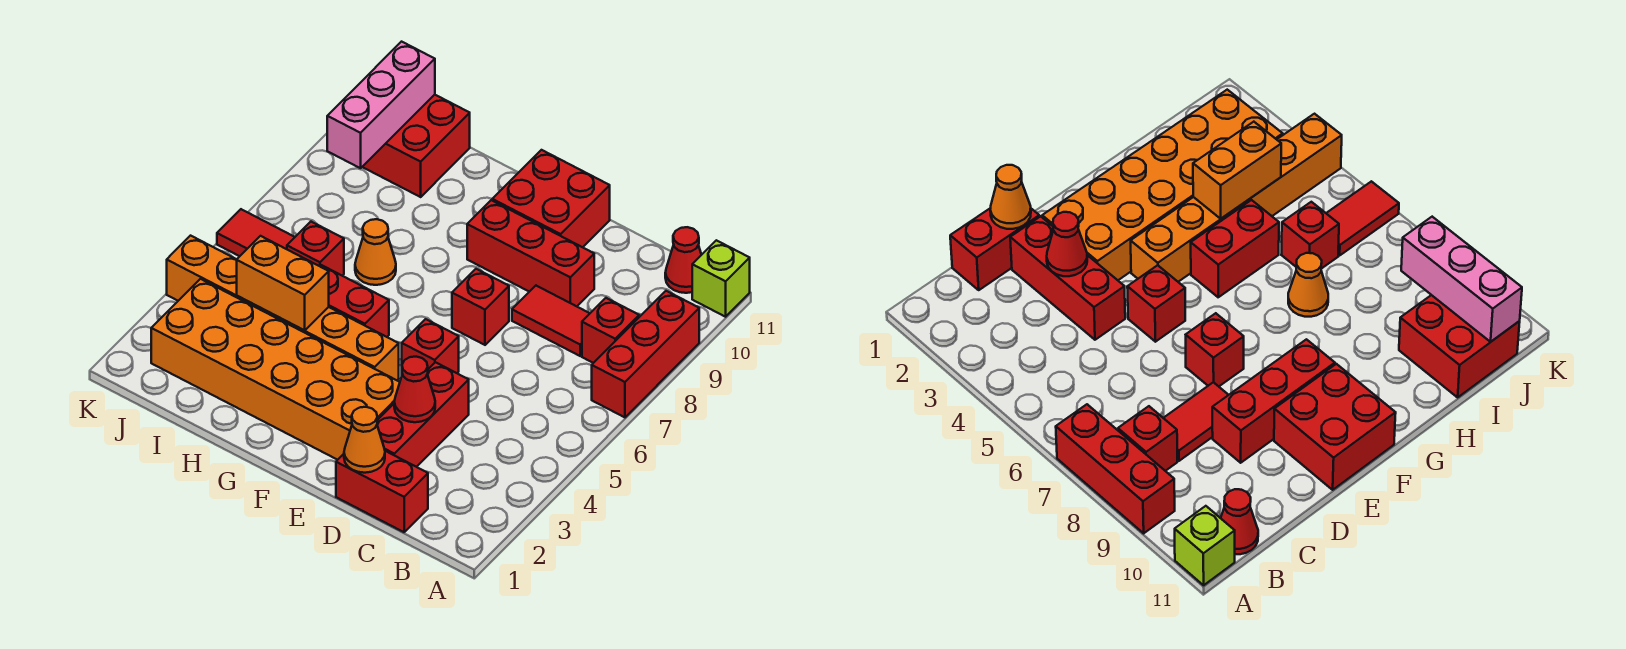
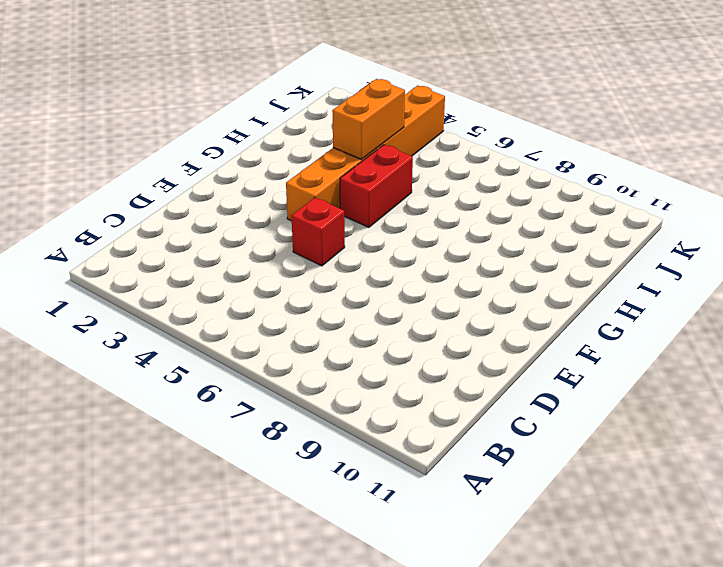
none -> red 1x3 brick [592,291,699,417]
none -> lime 1x1 brick [692,240,750,317]
none -> red 1x1 brick [582,298,639,363]

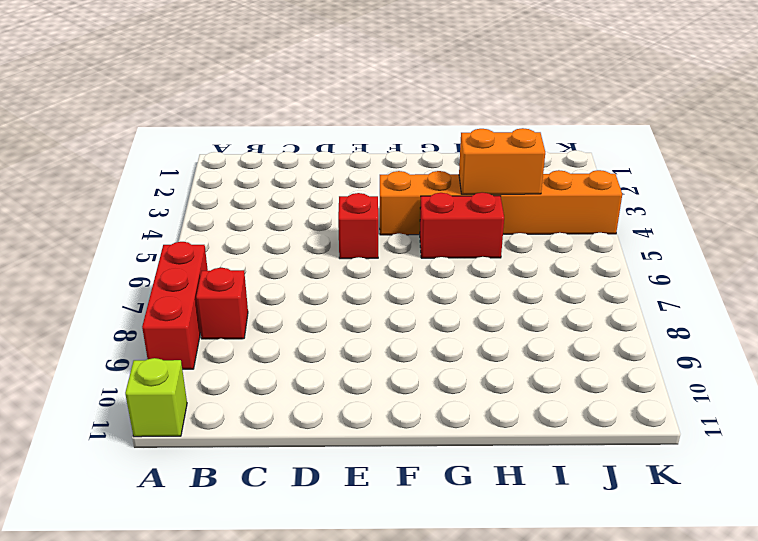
none -> red 1x1 cone [665,227,701,293]
none -> red 1x2 brick [336,451,428,532]
none -> red 1x2 tile [512,286,590,356]

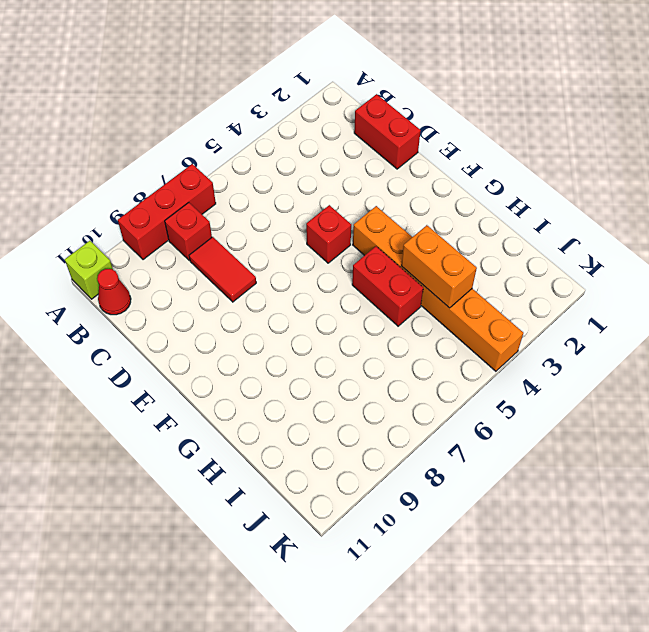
none -> red 1x3 brick [377,362,469,467]
none -> red 1x3 brick [467,200,594,306]
none -> orange 2x6 brick [151,279,400,460]

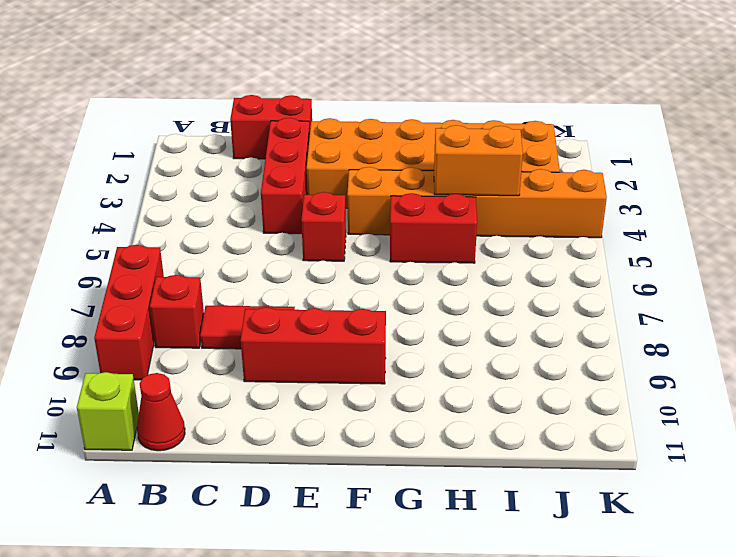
none -> red 1x1 brick [452,269,509,345]
none -> red 2x2 brick [492,150,610,247]
none -> orange 1x1 cone [355,219,396,285]

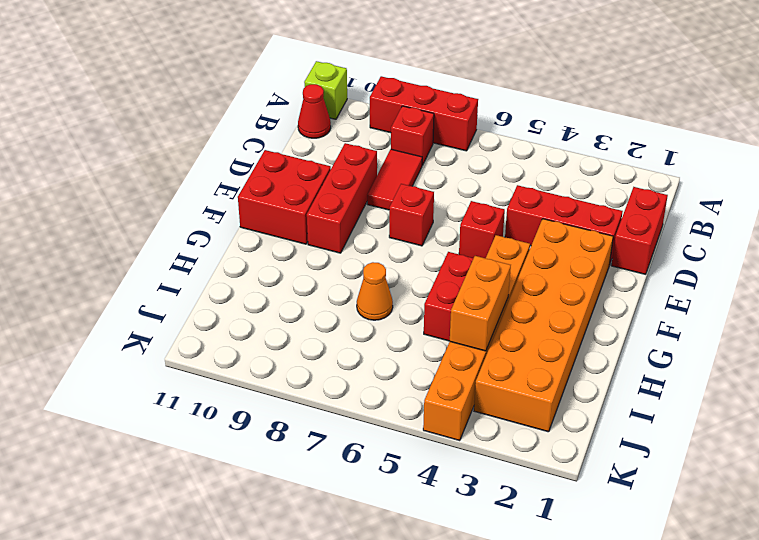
none -> red 1x1 brick [287,222,344,276]
none -> red 2x2 brick [363,95,470,197]
none -> red 1x2 tile [217,209,295,256]

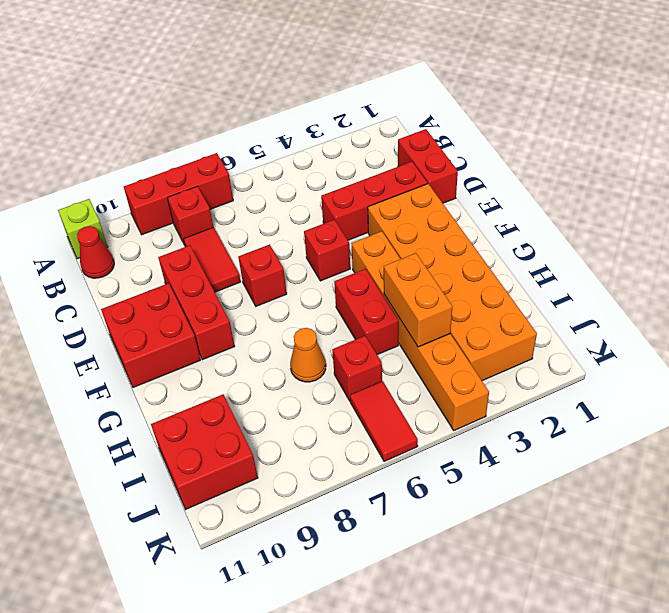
none -> orange 1x1 cone [344,407,385,473]
none -> red 1x1 cone [394,357,435,422]
none -> pink 1x3 brick [327,42,435,168]

